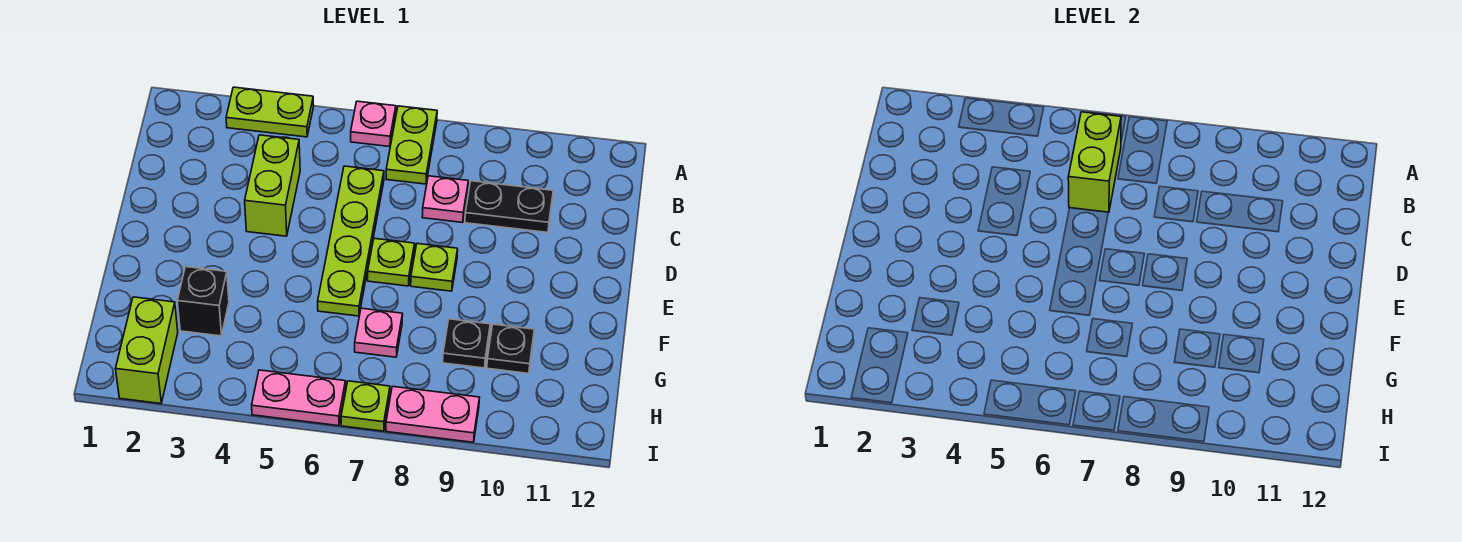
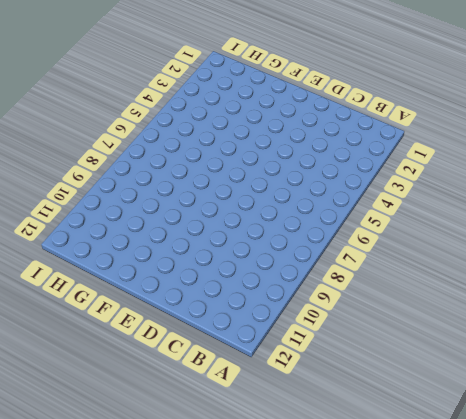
none -> lime 1x2 plate [226,87,314,137]
none -> pink 1x1 plate [351,101,396,147]
none -> lime 1x2 plate [386,106,437,184]

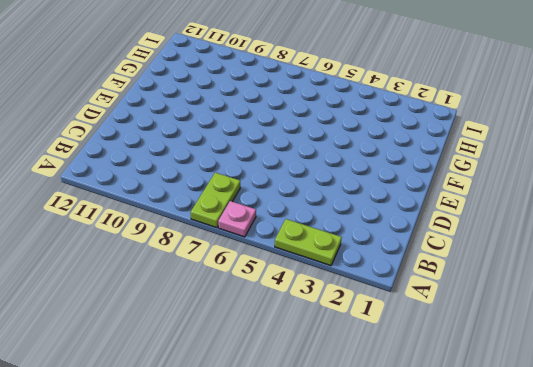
none -> lime 1x2 brick [245,135,300,236]
none -> lime 1x4 plate [318,166,384,316]
none -> pink 1x1 plate [422,176,468,223]

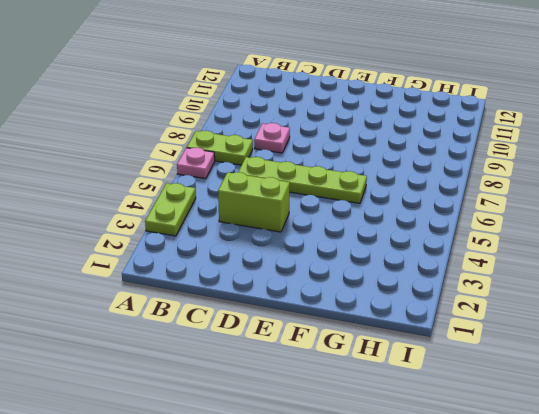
none -> black 1x2 plate [465,181,553,233]
none -> lime 1x1 plate [368,238,415,286]
none -> lime 1x1 plate [411,244,458,291]

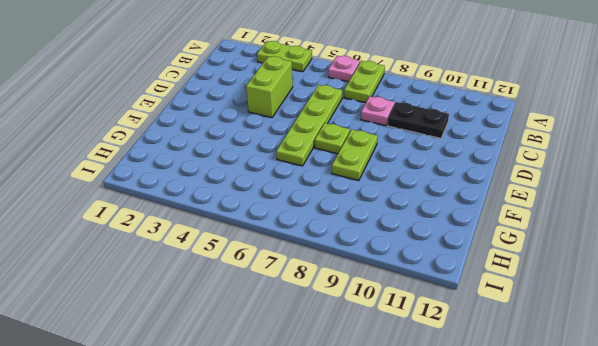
lime 1x2 plate [332,129,378,181] -> lime 1x1 plate [411,244,458,291]
none -> black 1x1 brick [177,267,229,336]
none -> pink 1x1 plate [355,308,403,357]
none -> black 1x1 plate [443,319,490,368]

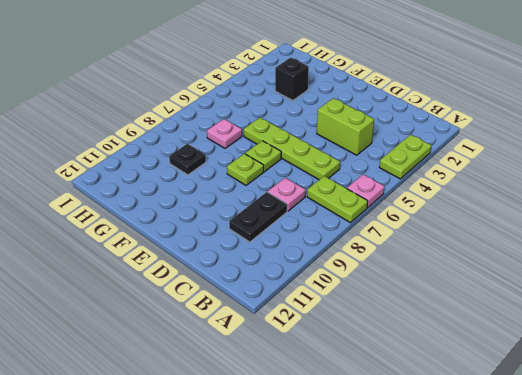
none -> black 1x1 plate [487,324,534,373]
none -> lime 1x2 brick [116,297,178,404]
none -> pink 1x2 plate [252,370,346,426]

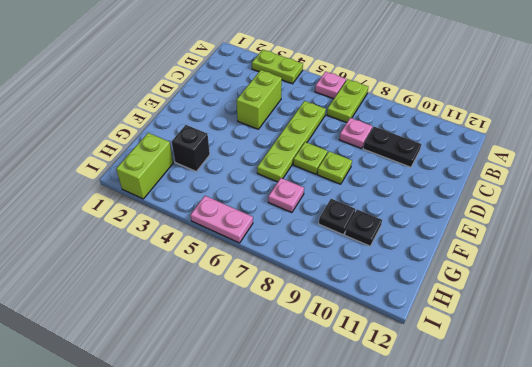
none -> lime 1x1 plate [341,381,390,431]
none -> pink 1x2 plate [386,386,480,442]
none -> lime 1x2 brick [1068,112,1121,213]

